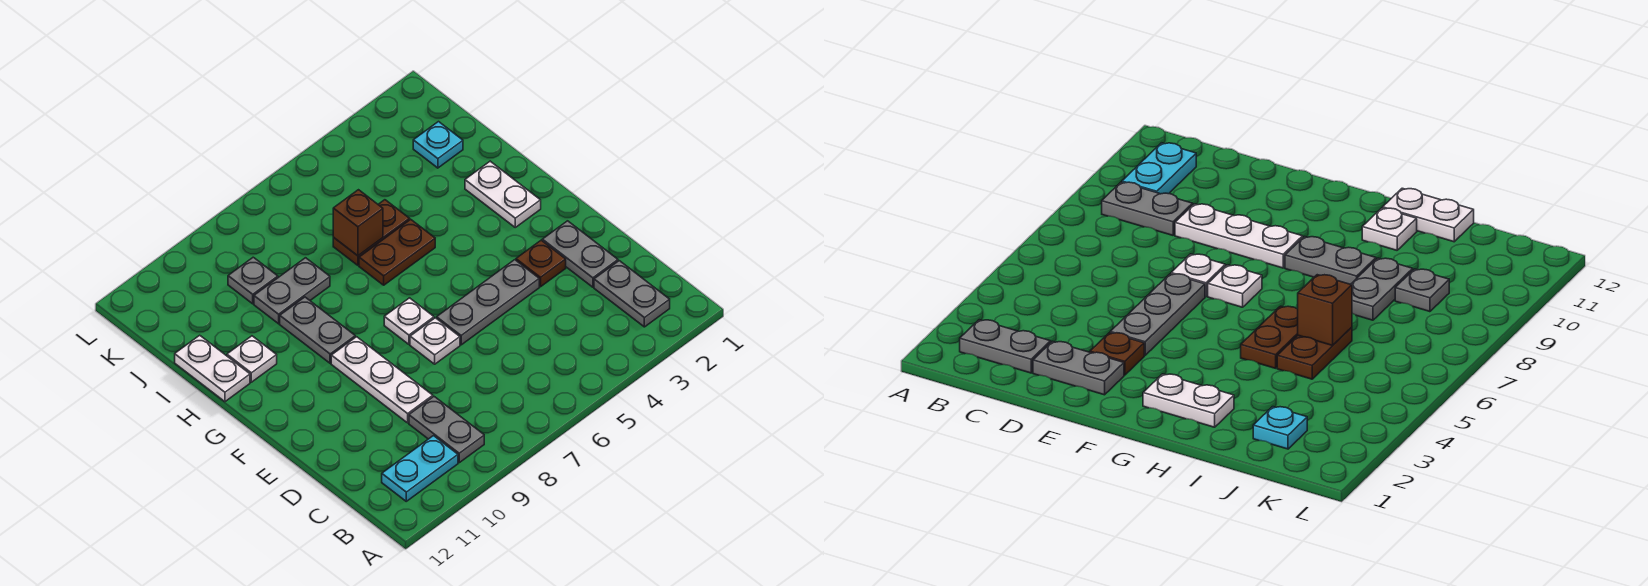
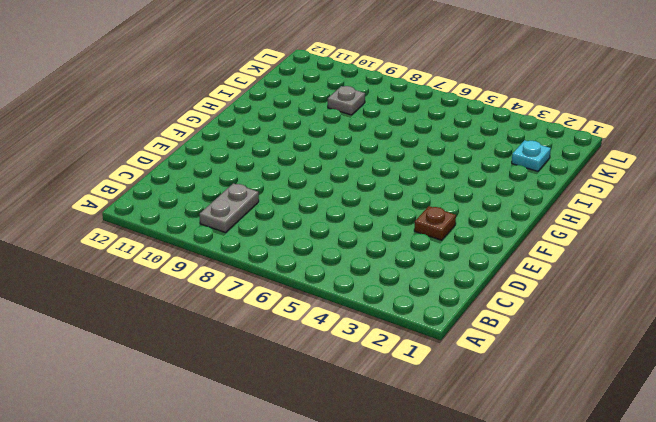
none -> grey 1x2 plate [594,261,670,327]
none -> cyan 1x2 plate [382,436,458,501]
none -> grey 1x2 plate [542,221,618,287]

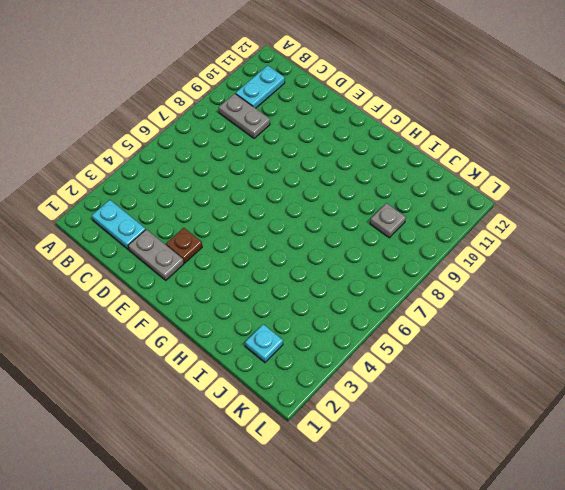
cyan 1x2 plate [92,200,146,249] -> grey 1x2 plate [594,261,670,327]
none -> white 1x3 plate [331,337,433,423]
none -> grey 1x3 plate [437,260,539,345]
none -> white 1x1 plate [410,318,460,364]

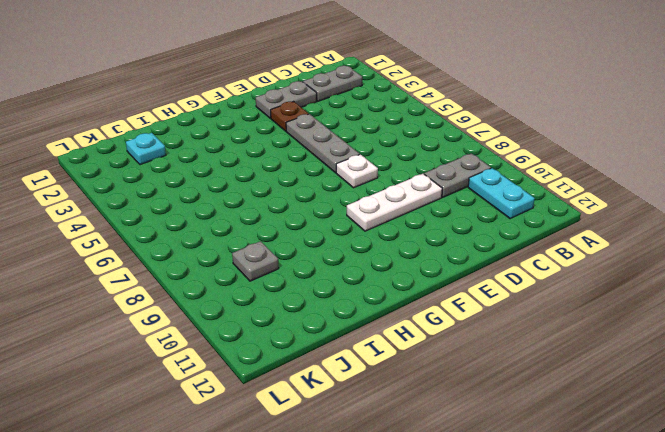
none -> white 1x1 plate [384,298,434,344]
none -> white 1x2 plate [465,161,541,227]
none -> grey 1x2 plate [280,297,355,363]

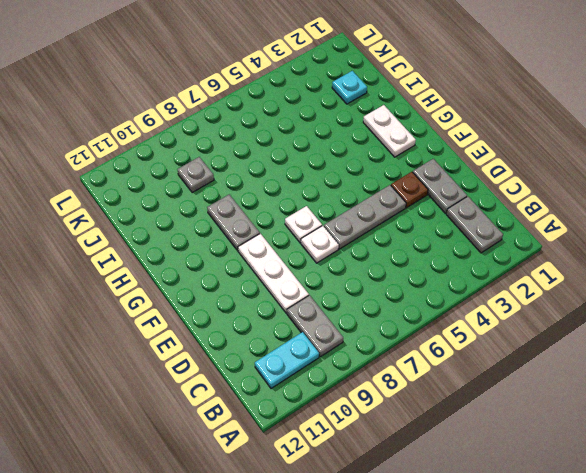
none -> brown 1x2 plate [359,219,435,285]
none -> white 1x1 plate [227,336,277,382]
none -> white 1x2 plate [175,335,250,402]

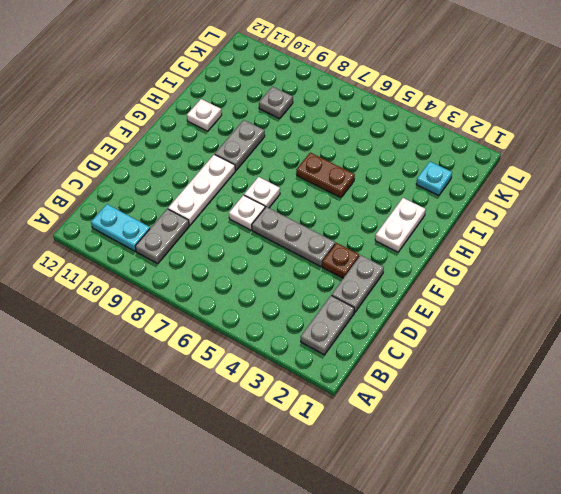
none -> white 1x2 plate [175,335,250,402]
none -> brown 1x2 plate [333,200,410,265]
none -> grey 1x2 plate [254,258,330,324]

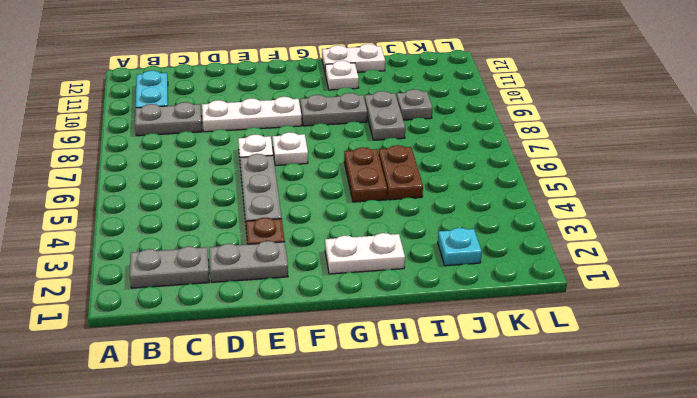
none -> brown 1x1 brick [333,190,383,256]

